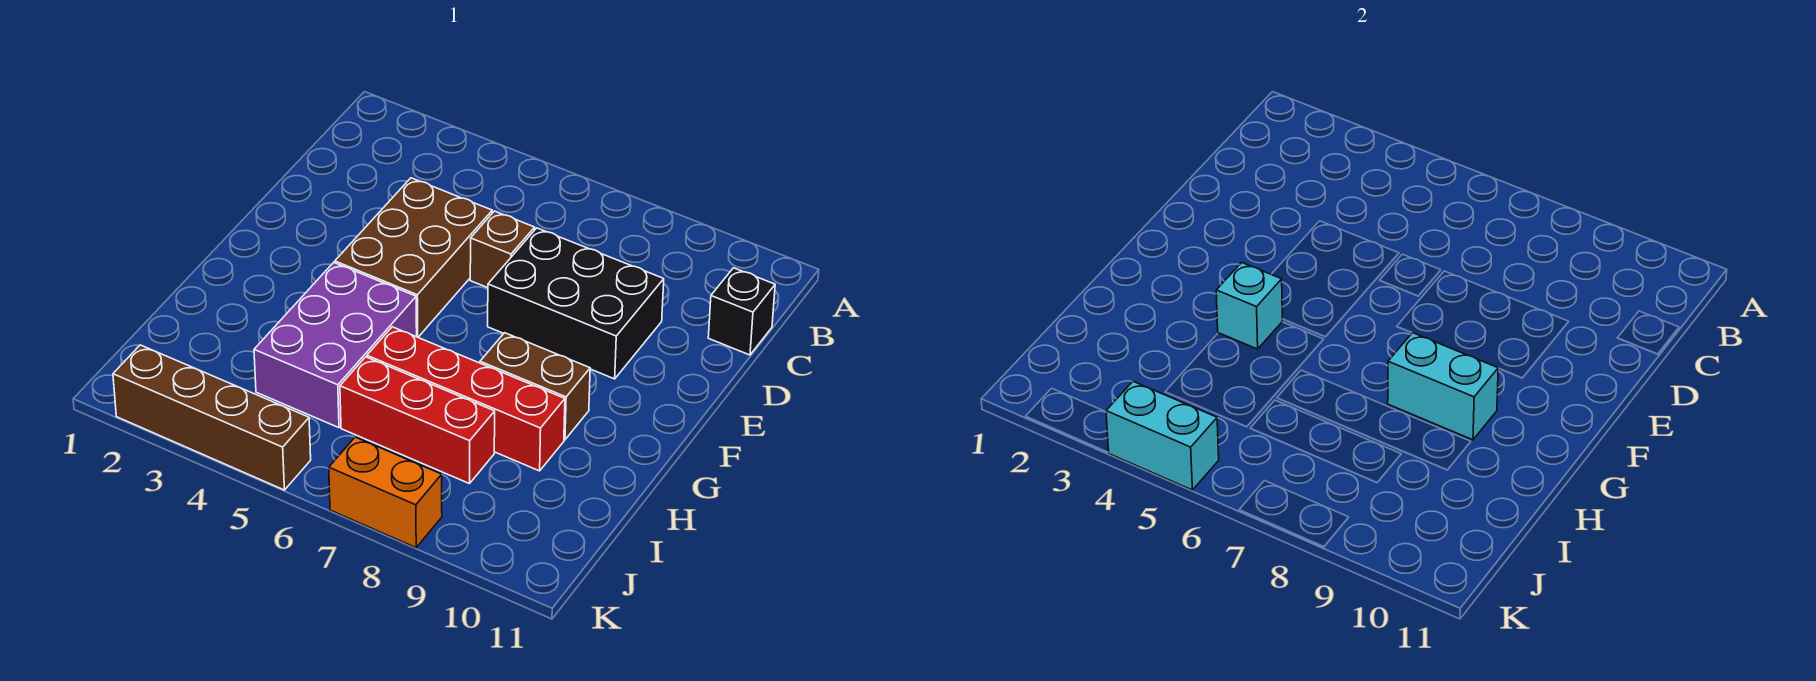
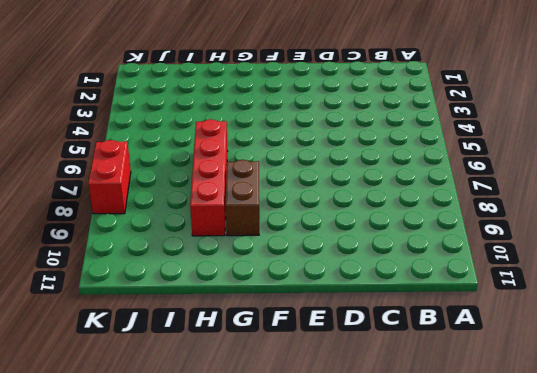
red 1x2 brick [88,140,131,214] -> orange 1x2 brick [329,437,442,548]
none -> black 1x1 brick [708,268,775,355]
none -> brown 2x3 brick [335,178,492,337]
none -> brown 1x1 brick [470,211,535,288]

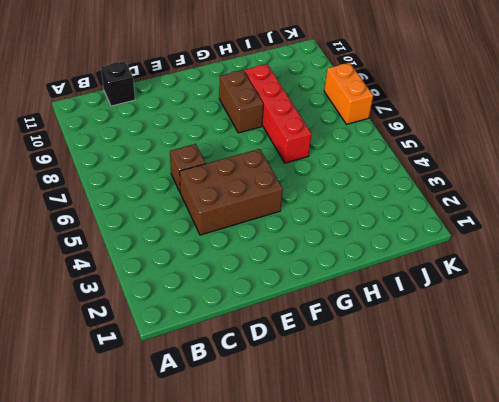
none -> black 2x3 brick [488,228,664,379]
none -> purple 2x3 brick [254,262,417,428]
none -> red 1x3 brick [340,357,495,484]

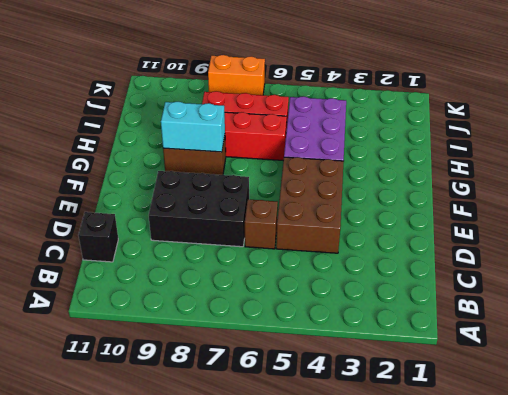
none -> brown 1x4 brick [113,345,311,490]
none -> cyan 1x1 brick [1216,262,1282,349]
none -> cyan 1x2 brick [1106,381,1219,490]

